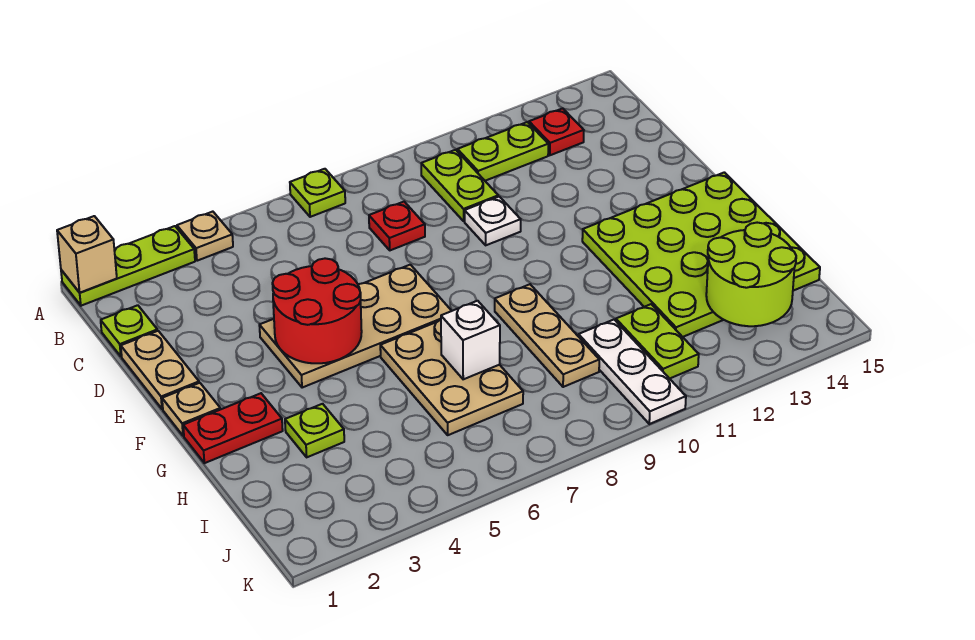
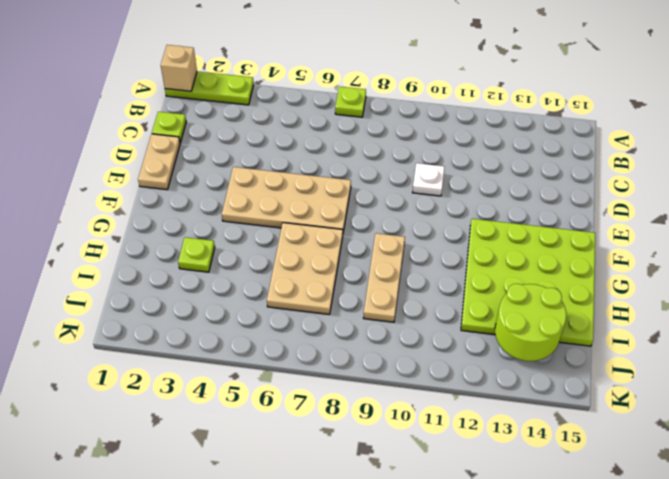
none -> tan 1x1 plate [177,212,233,261]
none -> lime 1x2 plate [421,150,498,221]
none -> lime 1x2 plate [457,122,548,181]

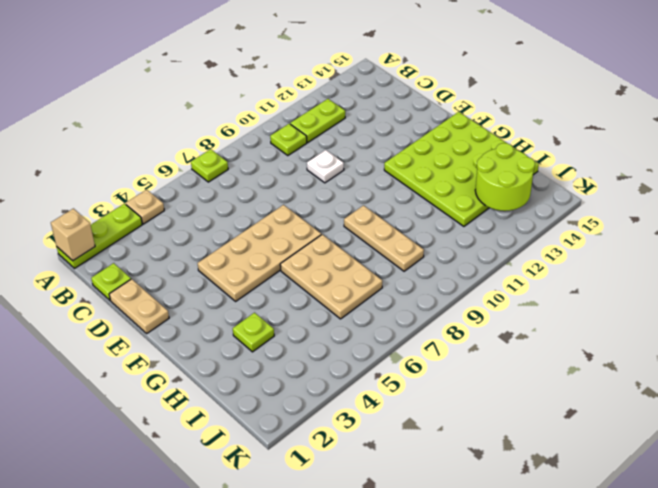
lime 1x1 plate [270,124,307,156] -> lime 1x2 plate [421,150,498,221]
none -> red 1x1 plate [529,108,584,155]
none -> red 1x1 plate [369,202,425,250]
none -> tan 1x1 plate [162,383,220,436]

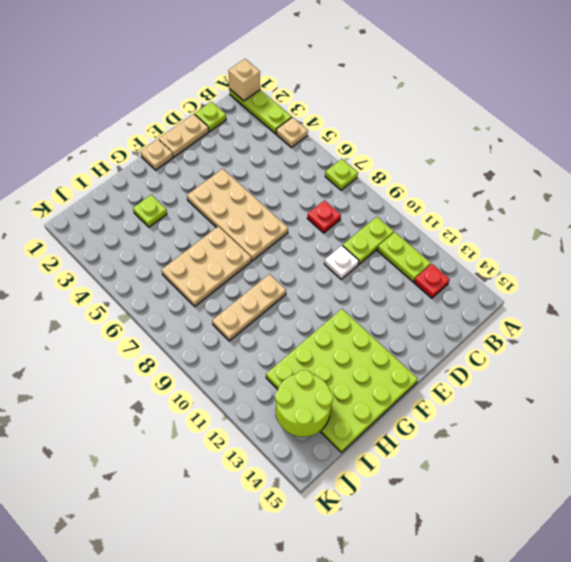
none -> red 1x2 plate [183,393,283,463]
none -> white 1x3 plate [578,320,686,424]
none -> lime 1x2 plate [616,304,699,379]

